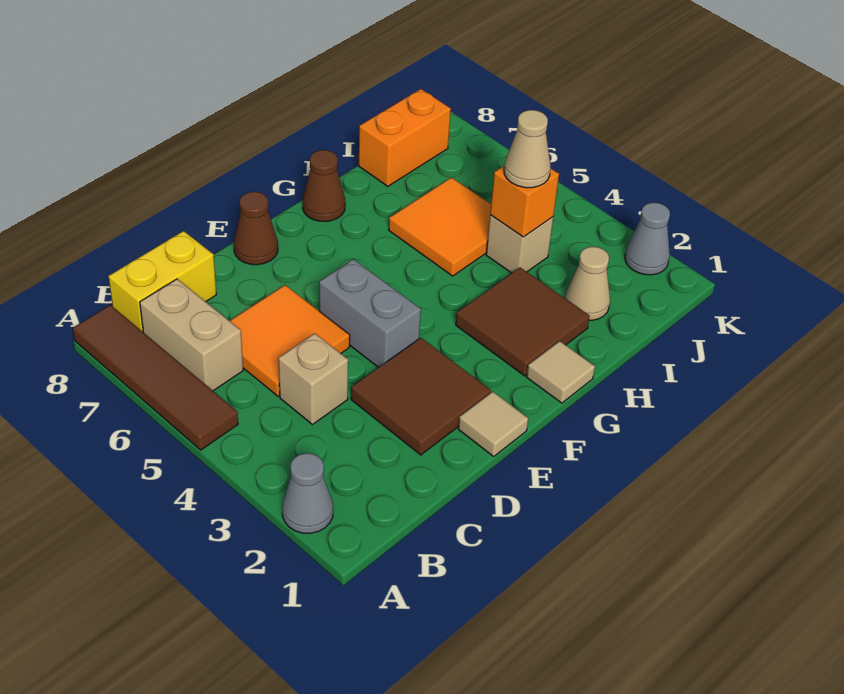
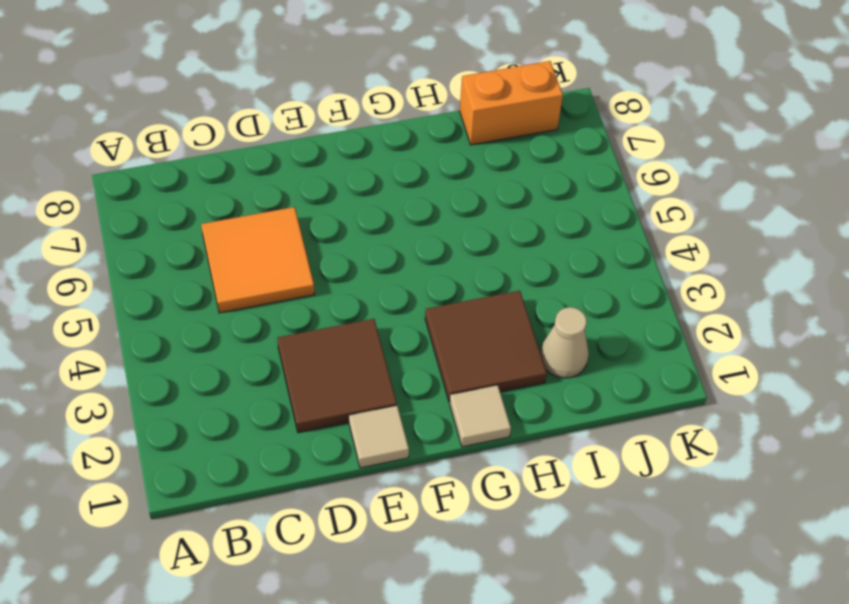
none -> grey 1x1 cone [282,453,333,533]
none -> brown 1x4 tile [73,305,238,450]
none -> tan 1x2 brick [140,279,243,391]

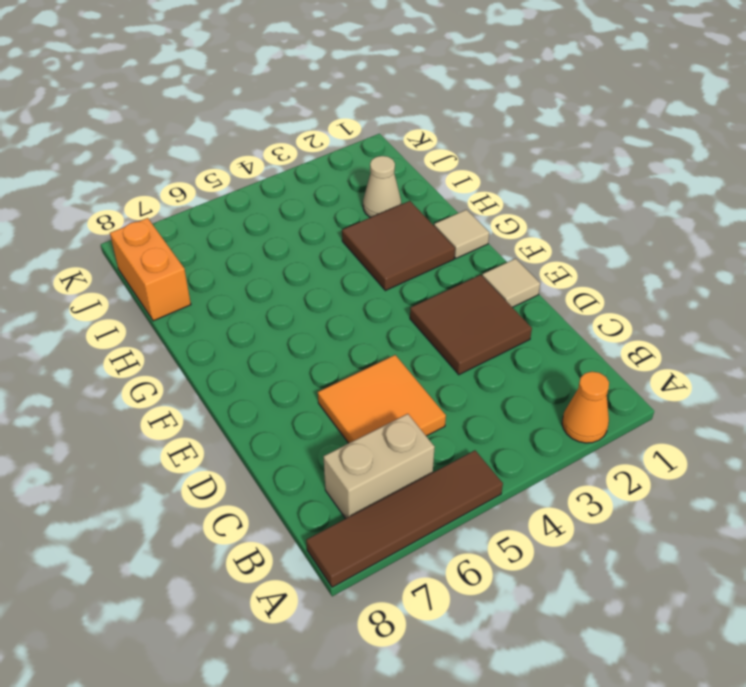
orange 1x1 cone [562,372,609,443] -> grey 1x1 cone [282,453,333,533]
none -> yellow 1x2 brick [108,231,216,332]
none -> tan 1x1 brick [279,333,348,425]
none -> grey 1x2 brick [319,259,421,368]

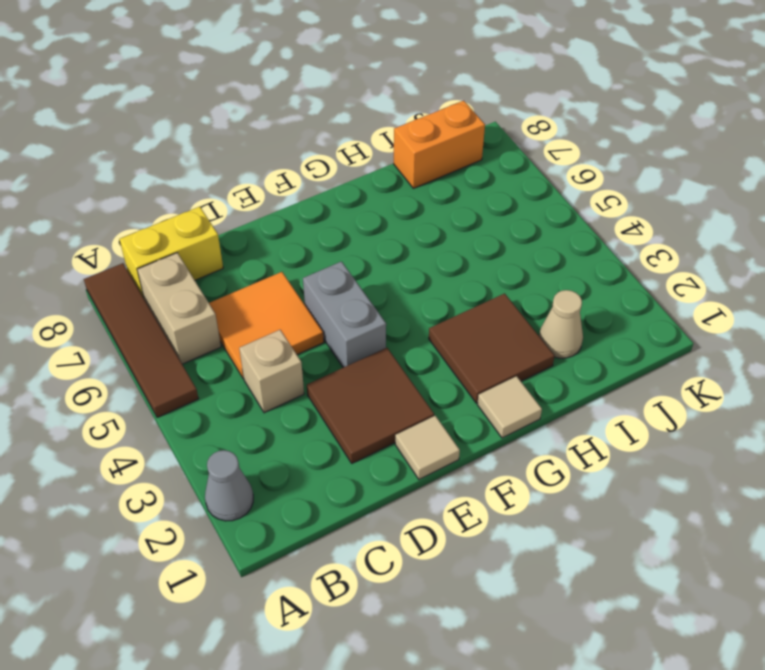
none -> brown 1x1 cone [234,192,278,265]
none -> brown 1x1 cone [303,150,345,222]
none -> orange 2x2 tile [389,177,491,276]

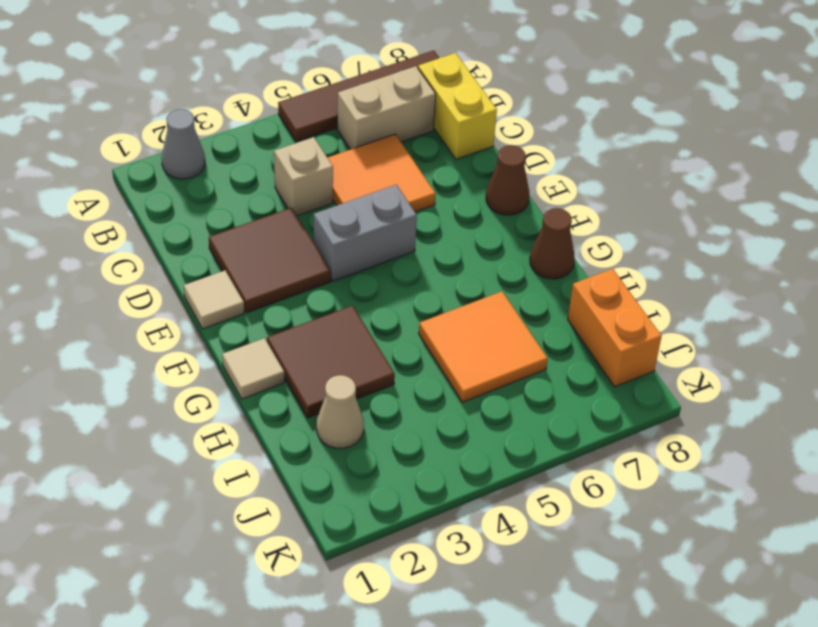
none -> tan 1x1 brick [486,215,553,273]
none -> grey 1x1 cone [625,203,670,275]
none -> orange 1x1 brick [490,166,559,237]

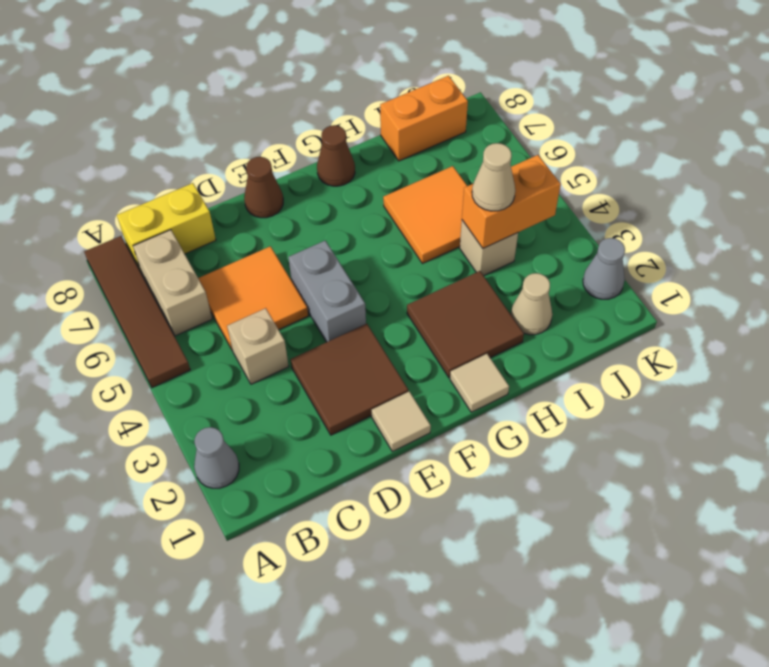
orange 1x2 brick [462,155,561,248] -> orange 1x1 brick [490,166,559,237]

